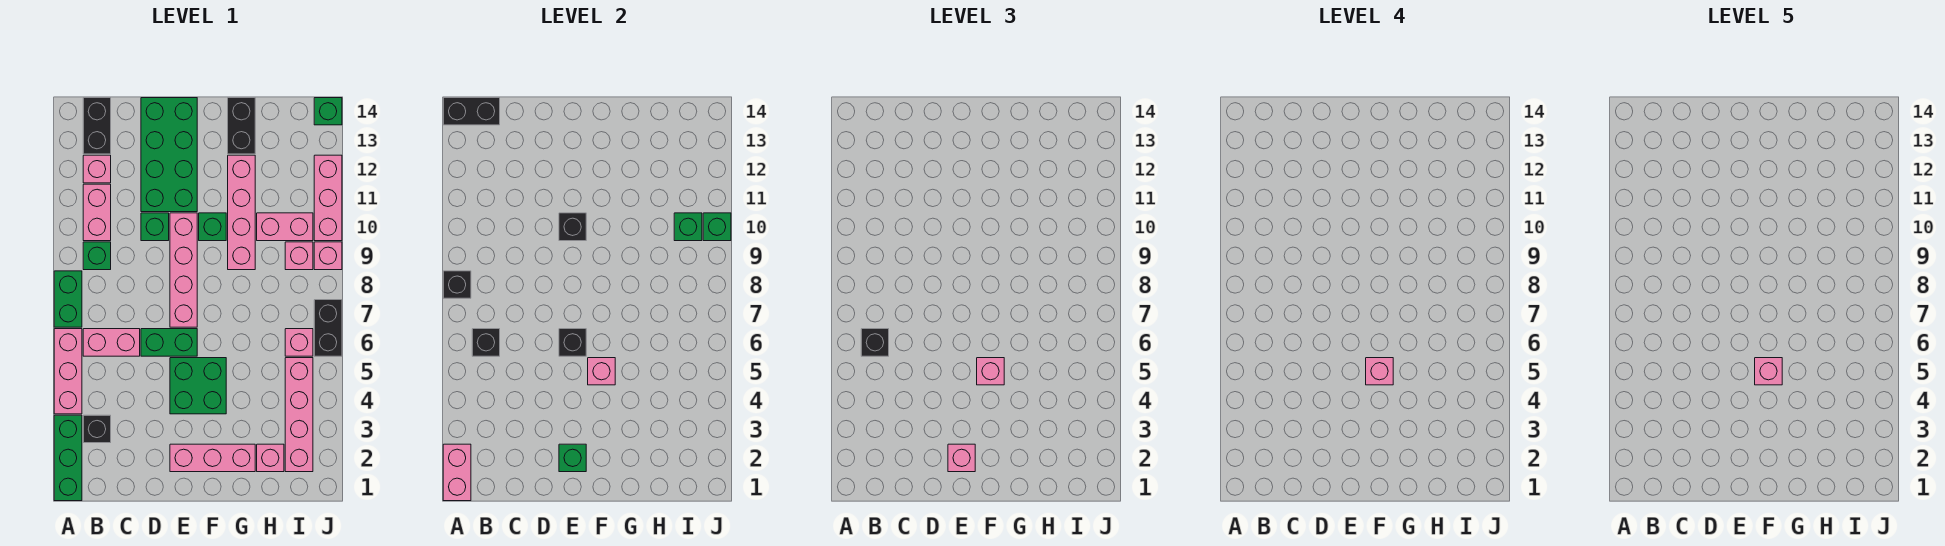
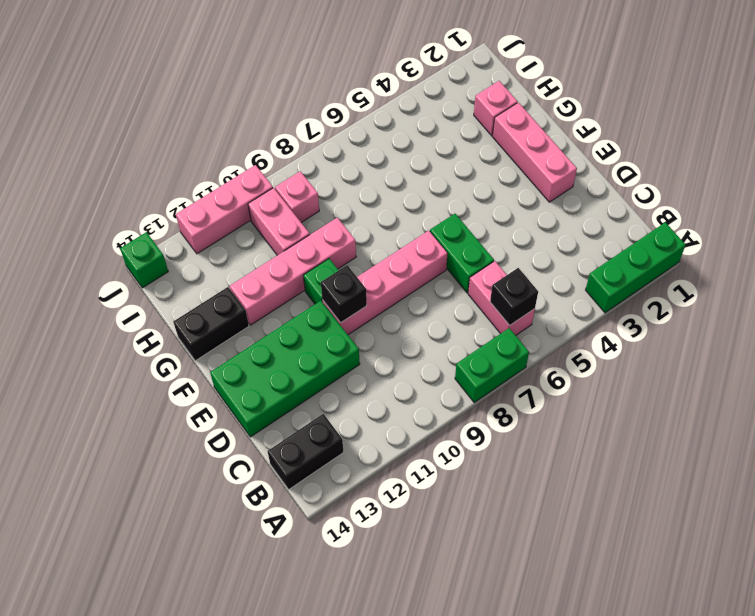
none -> pink 1x3 brick [54,329,82,414]
none -> black 1x1 brick [83,415,111,443]
none -> green 1x1 brick [83,242,111,270]
none -> pink 1x2 brick [83,184,111,241]

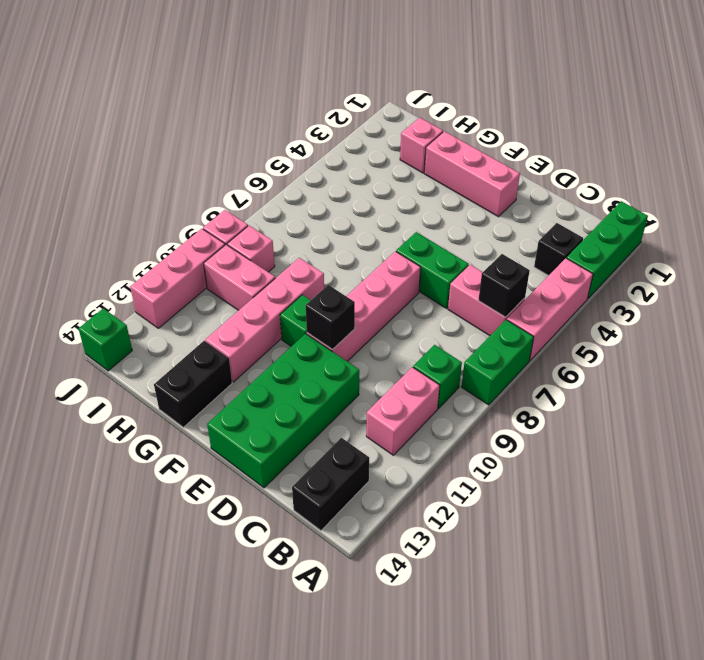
none -> pink 1x1 brick [83,155,111,183]
none -> green 1x1 brick [141,213,169,241]
none -> green 2x2 brick [170,358,226,414]
none -> pink 1x4 brick [285,358,313,472]

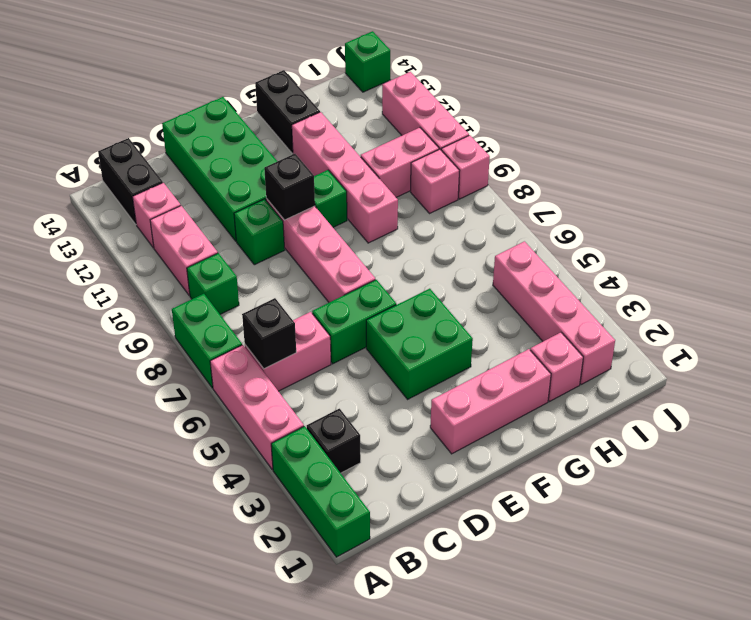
none -> pink 1x1 brick [285,329,313,356]
none -> black 1x2 brick [314,300,342,356]
none -> pink 1x2 brick [443,444,471,501]
none -> black 1x1 brick [443,271,471,298]

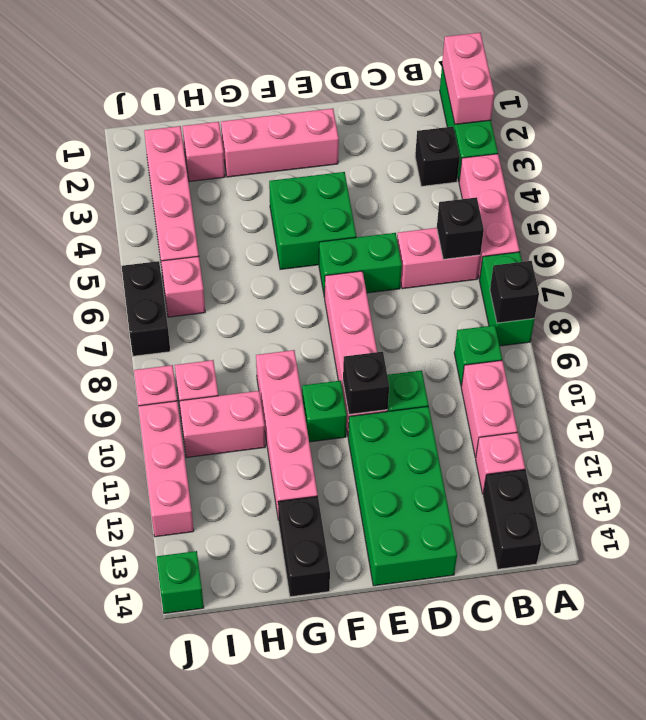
none -> black 1x2 brick [443,98,500,125]
none -> green 1x1 brick [559,444,586,472]
none -> black 1x1 brick [559,329,586,356]
none -> pink 1x1 brick [588,358,615,385]

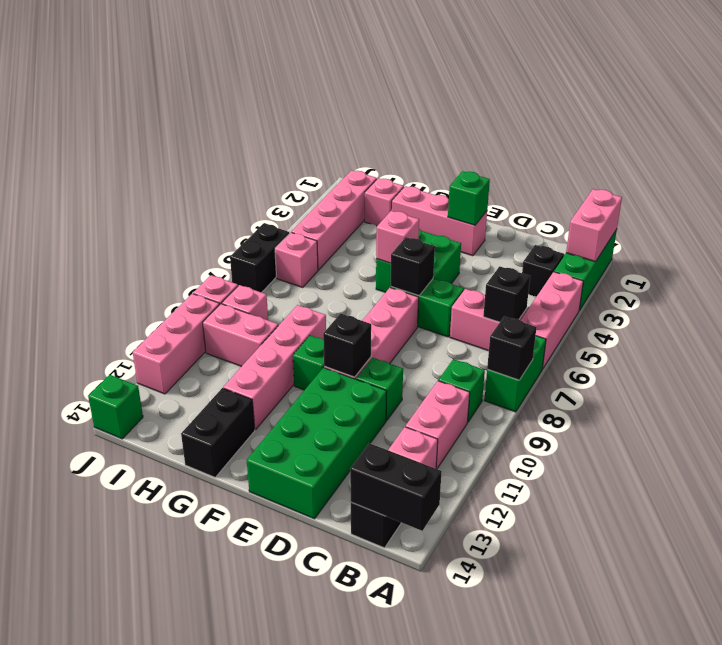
none -> green 1x1 brick [674,213,702,241]
none -> green 1x1 brick [703,213,731,241]
none -> black 1x1 brick [861,329,889,356]
none -> pink 1x1 brick [948,444,975,472]

